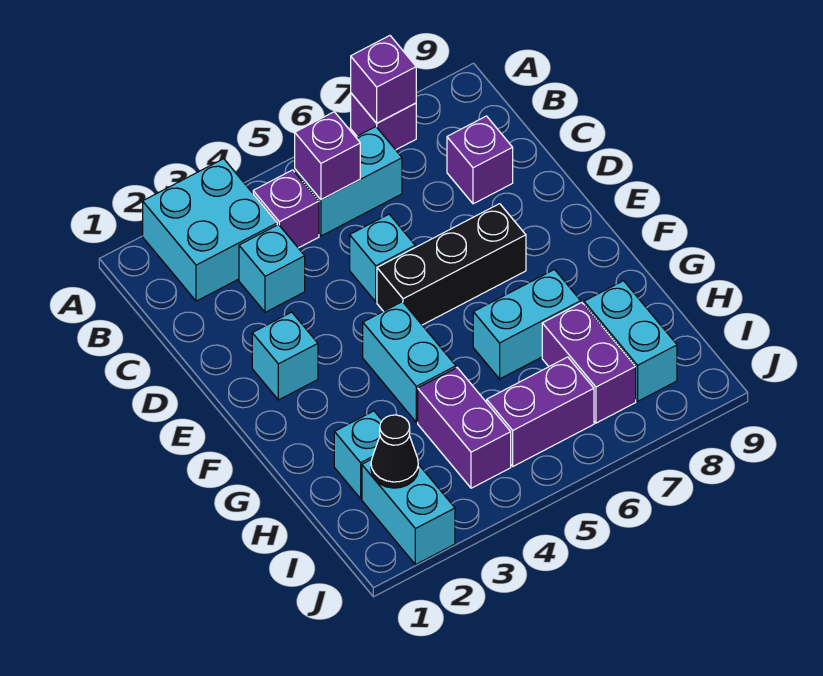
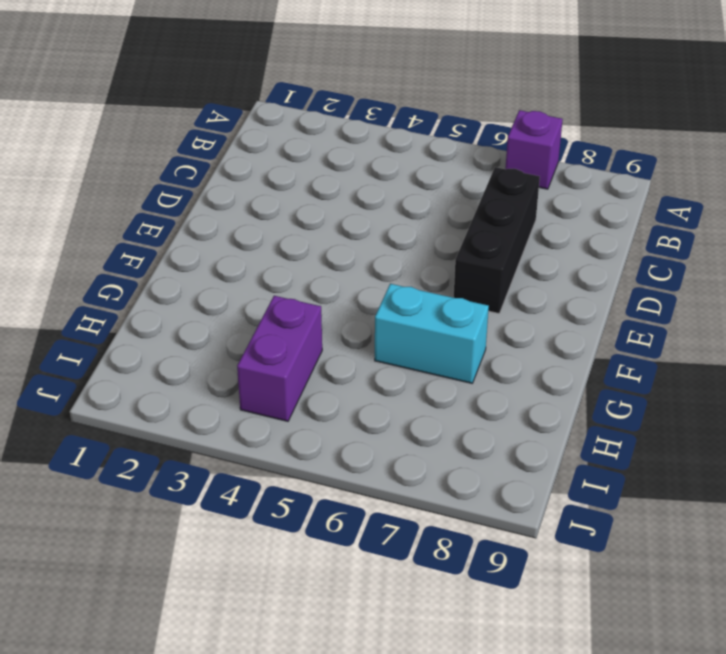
black 1x3 brick [454,167,540,314] -> black 1x3 brick turned to [377,204,526,325]
none -> cyan 2x2 brick [143,159,277,301]
none -> purple 1x1 brick [253,170,319,248]
none -> cyan 1x2 brick [295,127,402,236]

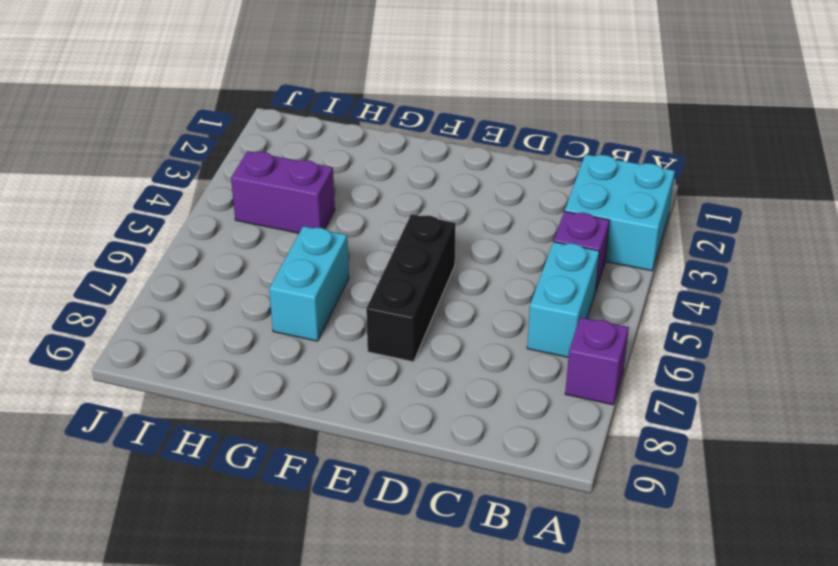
none -> cyan 1x1 brick [239,225,305,312]
none -> purple 1x1 brick [447,116,513,204]
none -> cyan 1x1 brick [350,214,415,302]

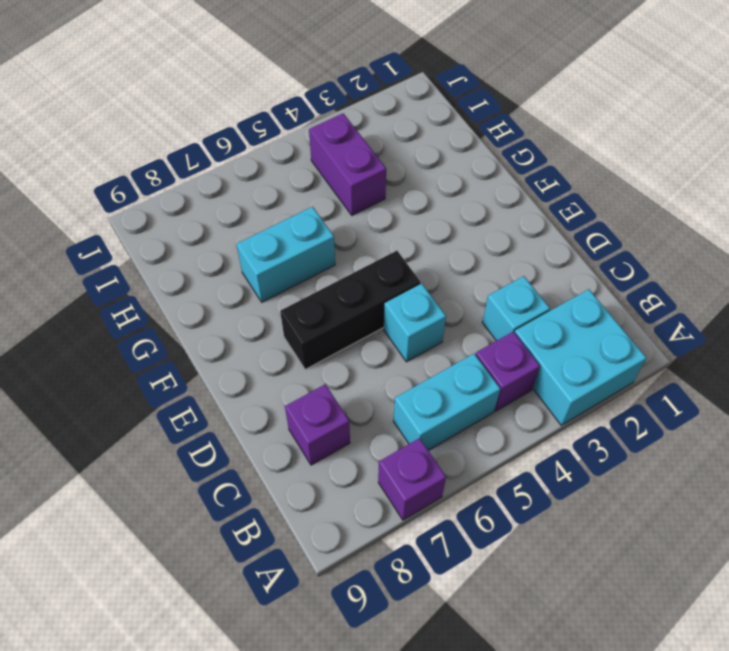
none -> cyan 1x1 brick [252,312,318,400]
none -> cyan 1x2 brick [363,302,456,422]
none -> cyan 1x1 brick [334,411,382,499]

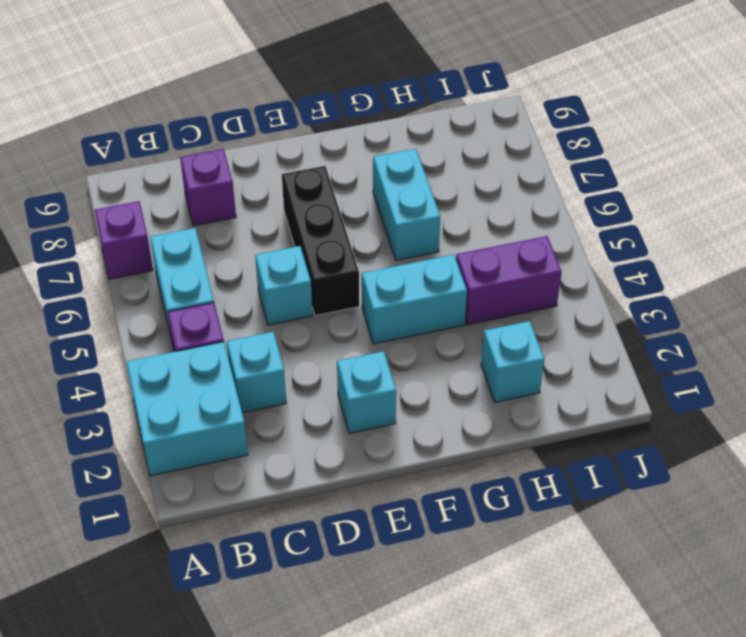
none -> purple 1x2 brick [542,303,636,423]
none -> cyan 1x2 brick [584,281,677,401]
none -> cyan 1x2 brick [362,460,455,565]

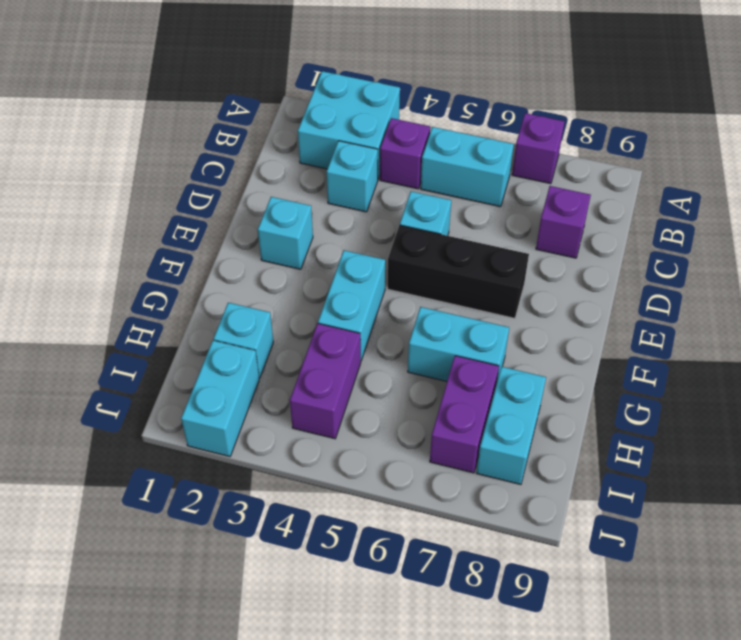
none -> purple 1x2 brick [487,357,594,466]
none -> purple 1x1 brick [351,36,416,123]
none -> purple 1x1 brick [295,112,360,200]

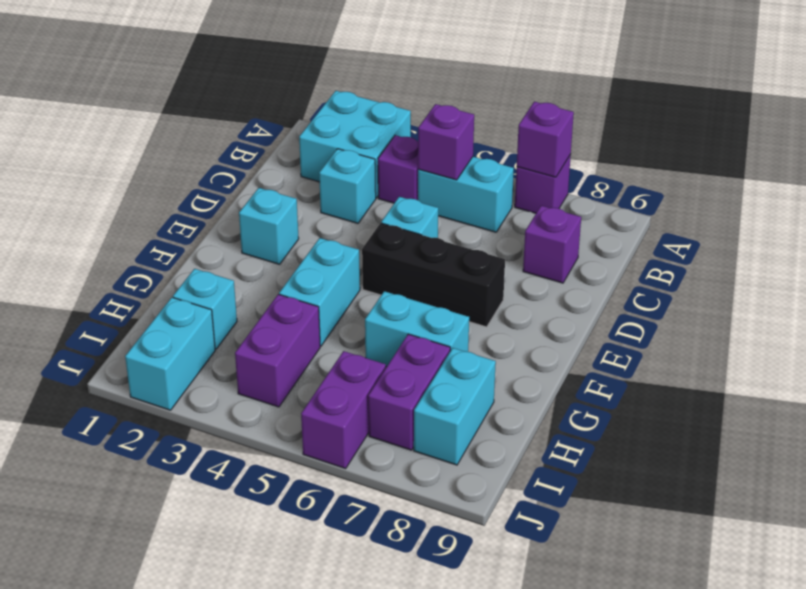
purple 1x2 brick [301,351,386,469] -> purple 1x2 brick turned to [487,357,594,466]
none -> black 1x1 cone [371,415,418,488]

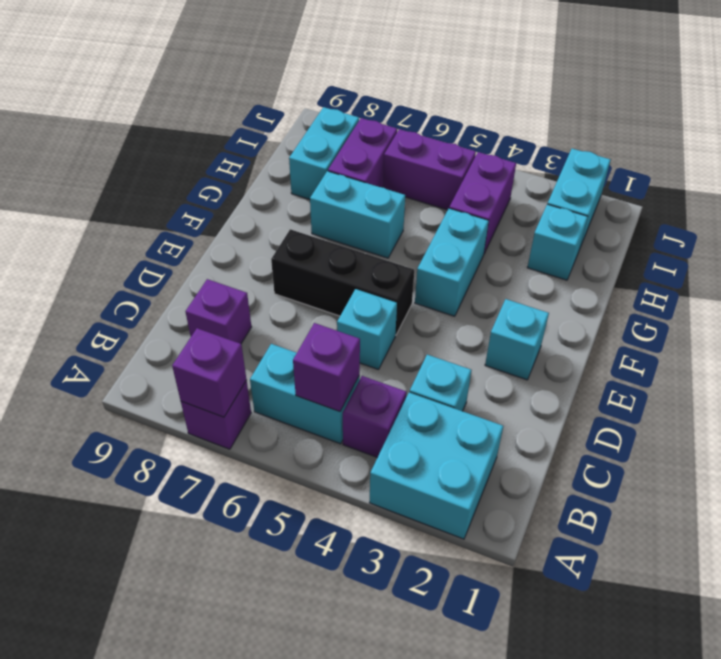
none -> black 1x1 cone [371,415,418,488]

